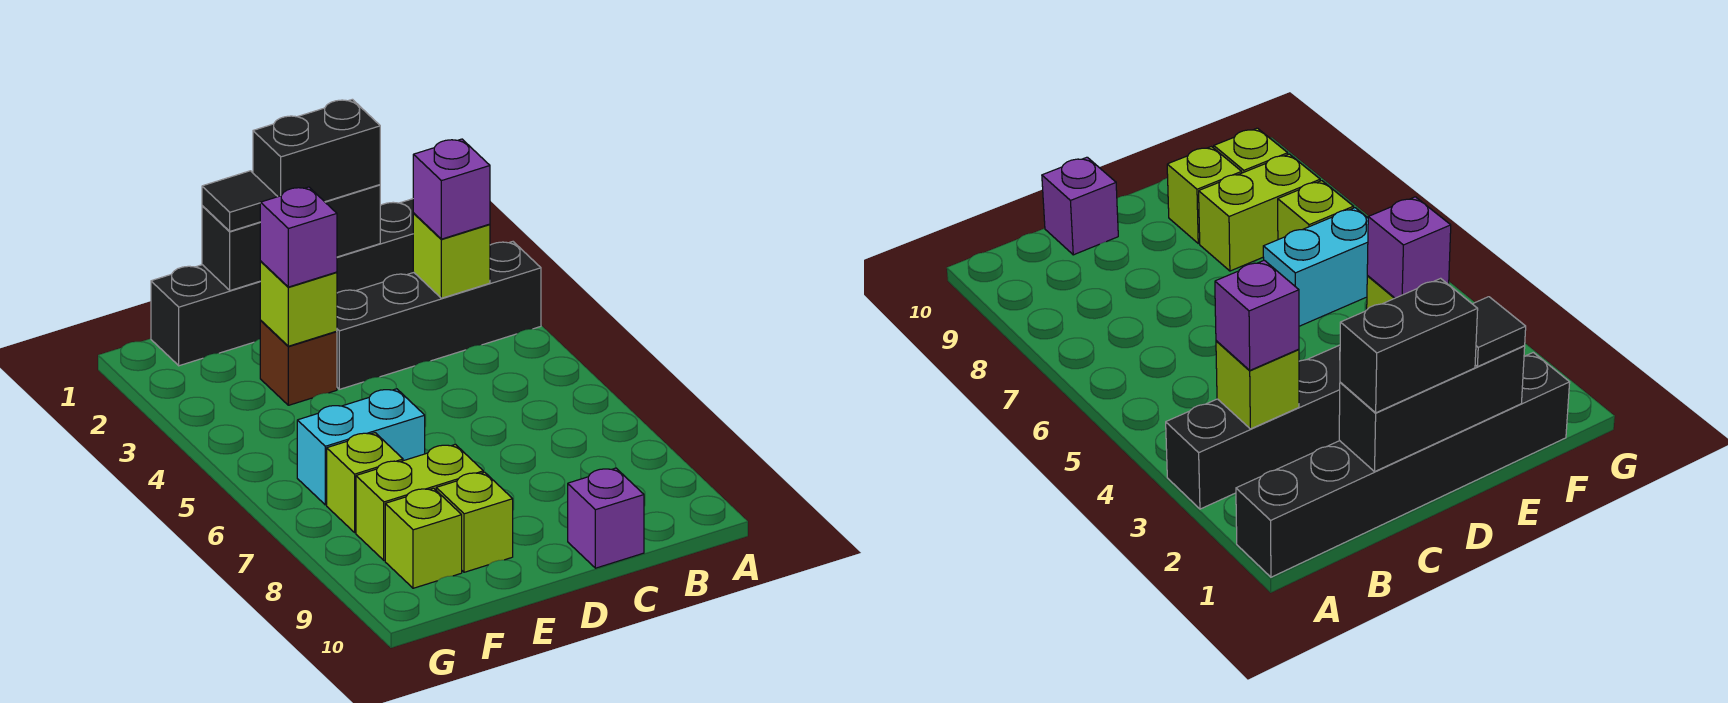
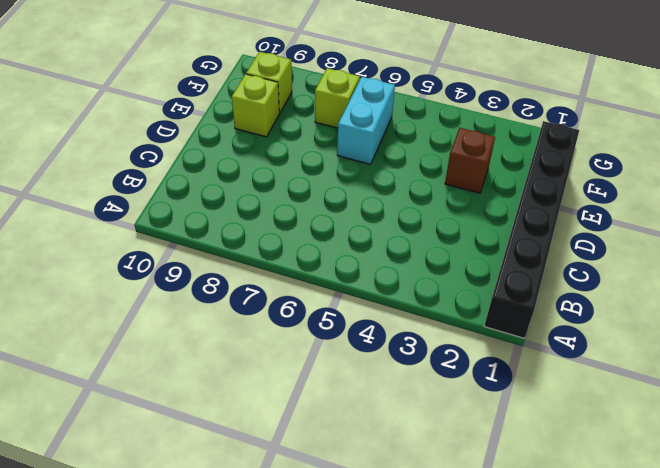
none -> black 1x4 brick [337,242,541,389]
none -> purple 1x1 brick [568,468,644,568]
none -> lime 1x2 brick [356,444,483,560]

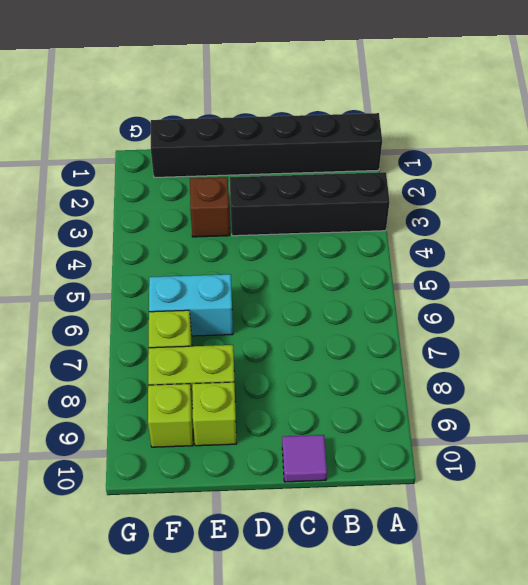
purple 1x1 tile [282,435,327,482] -> purple 1x1 brick [568,468,644,568]
none -> lime 1x1 brick [413,214,490,298]
none -> black 1x3 brick [202,185,380,291]
none -> lime 1x1 brick [260,262,337,346]

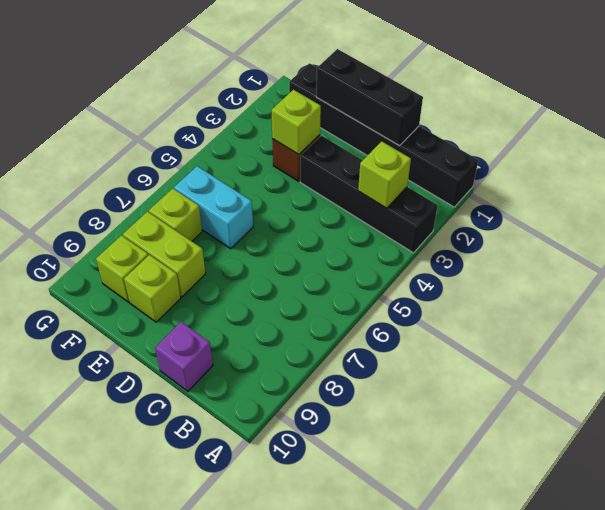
none -> purple 1x1 brick [413,139,490,239]
none -> black 1x2 brick [253,99,380,202]
none -> black 1x1 tile [202,171,278,231]

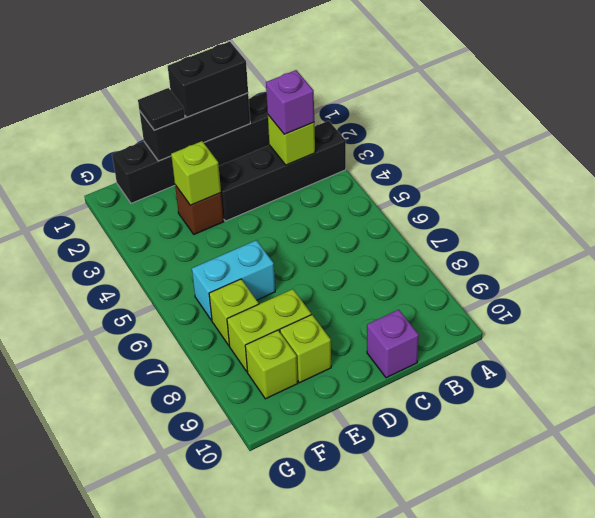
none -> purple 1x1 brick [260,187,337,287]

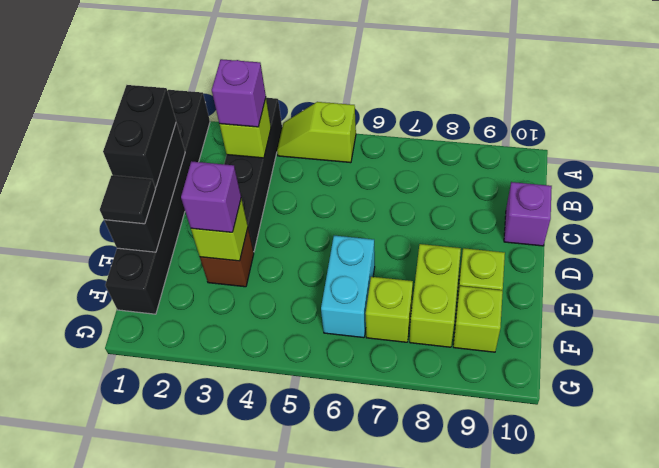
lime 1x2 slope [277,102,356,163] -> none

